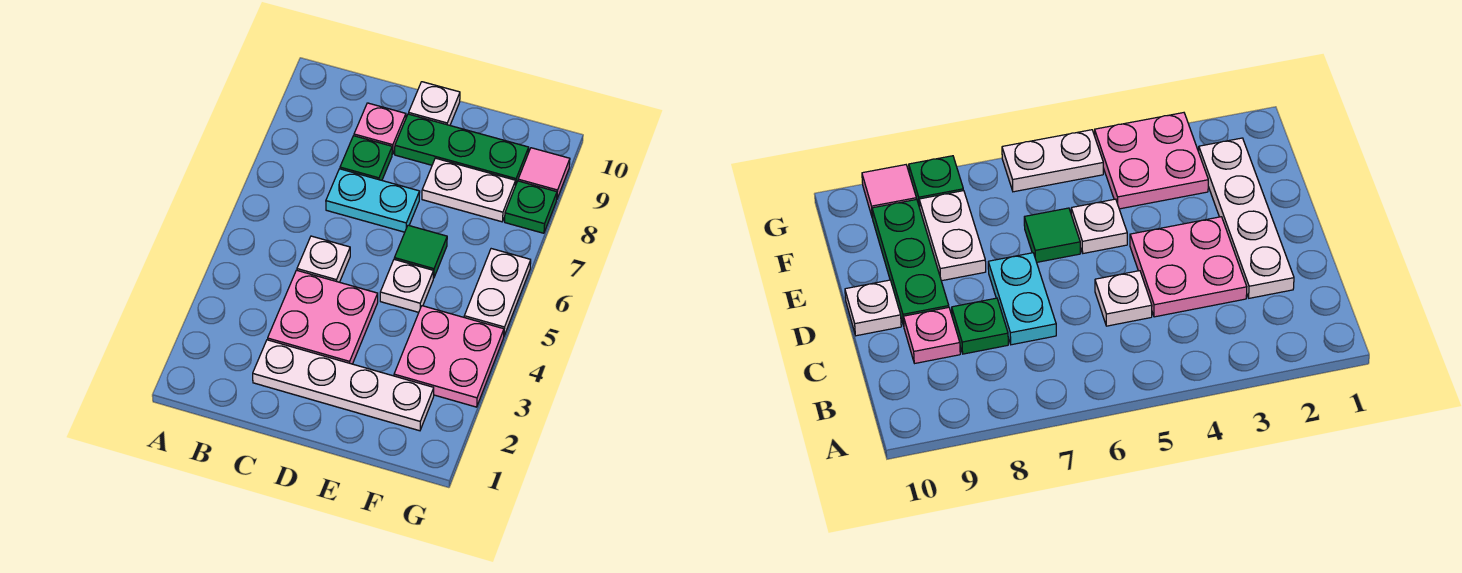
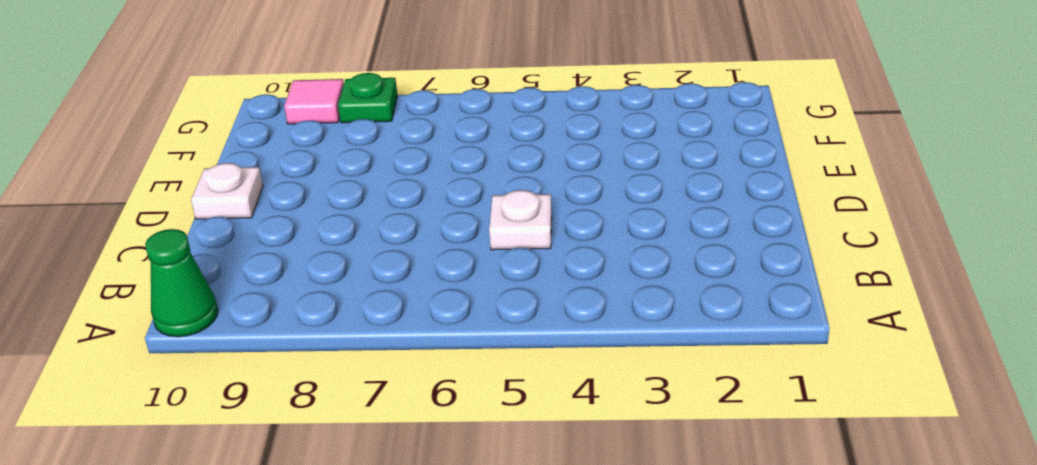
green 1x1 cone [145,229,218,337] -> none
none -> white 1x4 plate [253,340,434,431]
none -> pink 2x2 plate [268,270,378,364]
none -> cyan 1x2 plate [326,169,420,232]

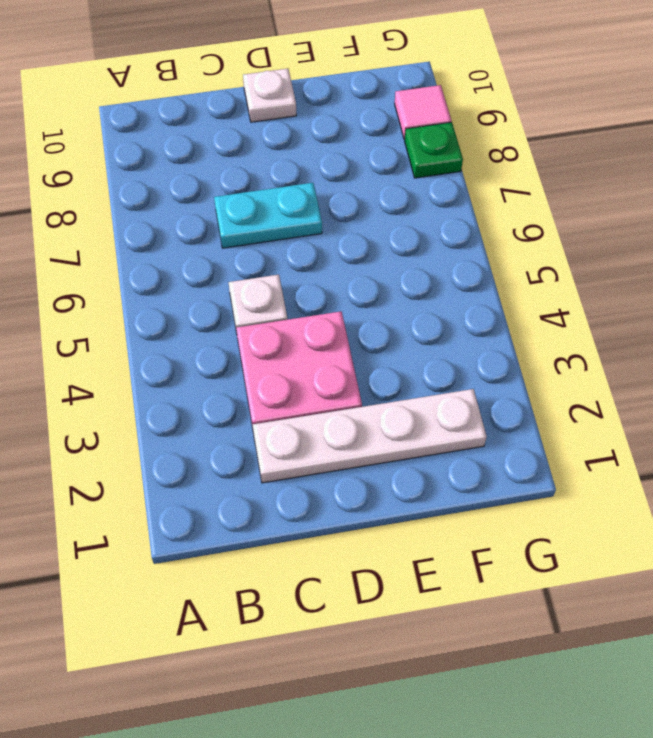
none -> green 1x1 plate [340,136,392,180]
none -> pink 1x1 plate [354,103,406,154]
none -> green 1x3 plate [395,114,529,186]

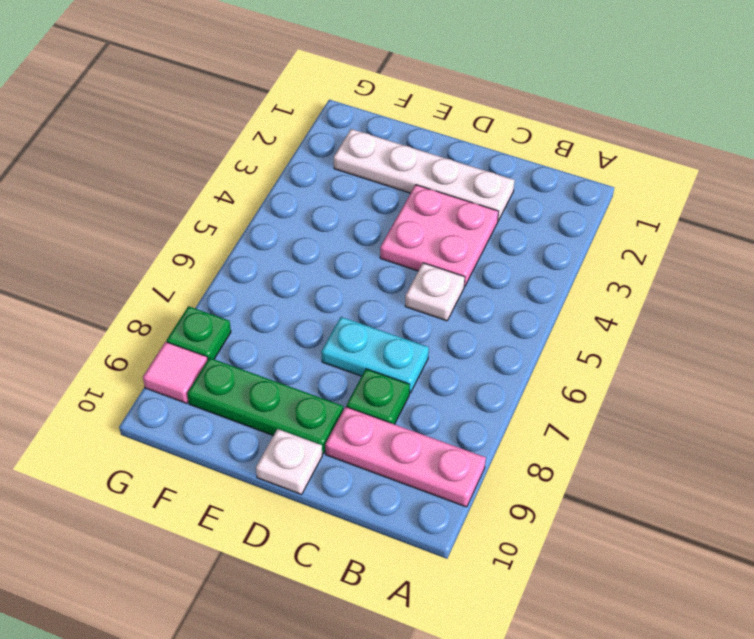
pink 1x3 plate [325,407,486,507] -> pink 1x1 plate [354,103,406,154]
none -> white 1x1 plate [380,259,433,312]
none -> green 1x1 tile [394,225,447,278]
none -> white 1x2 plate [422,158,516,222]

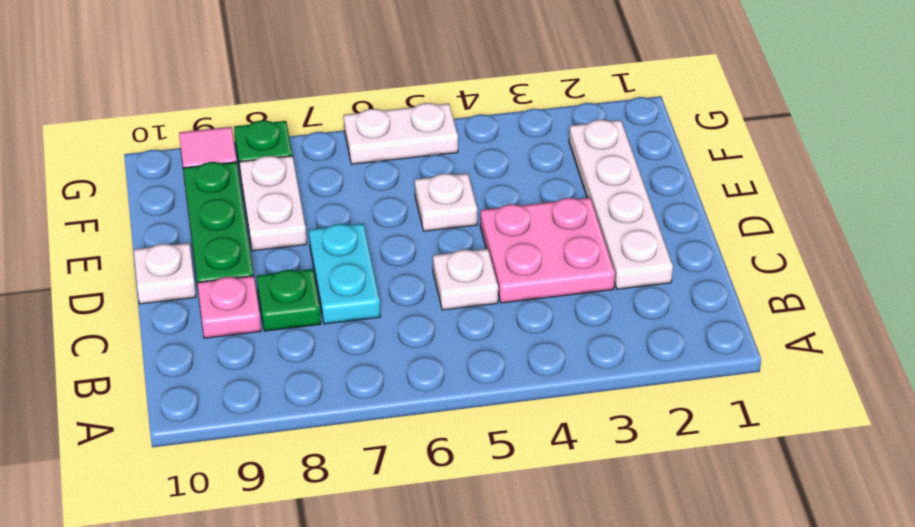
none -> green 1x1 tile [394,225,447,278]
none -> pink 2x2 plate [394,306,504,407]

